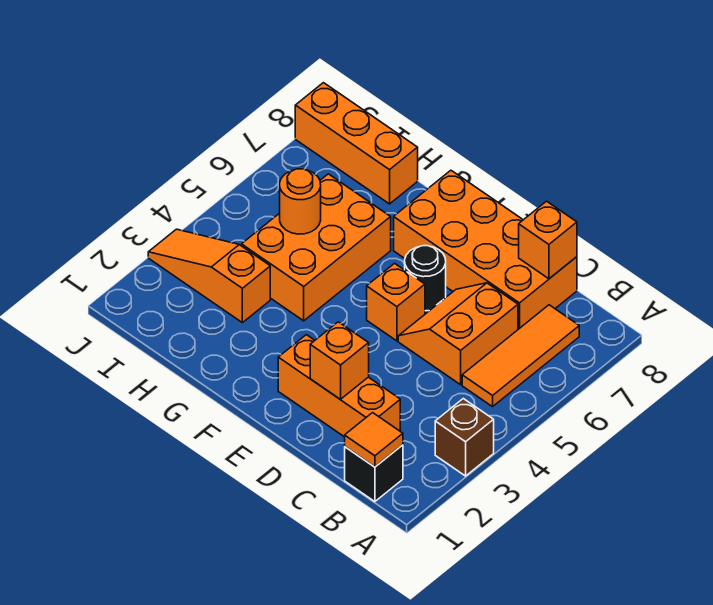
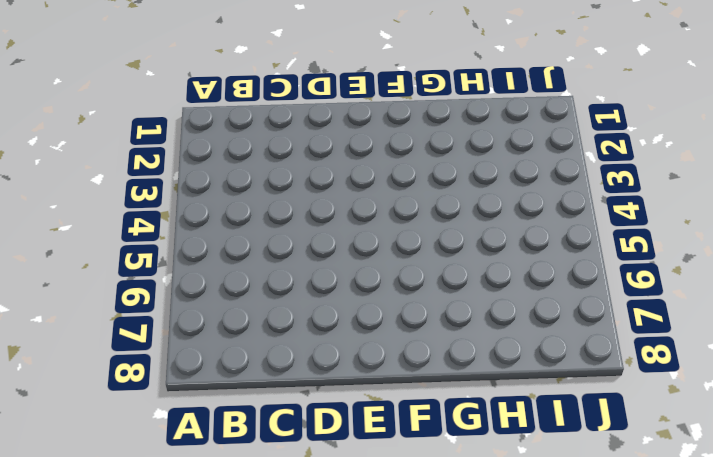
none -> brown 1x1 brick [435,399,494,476]
none -> black 1x1 brick [345,445,403,502]
none -> orange 1x3 tile [462,305,579,407]

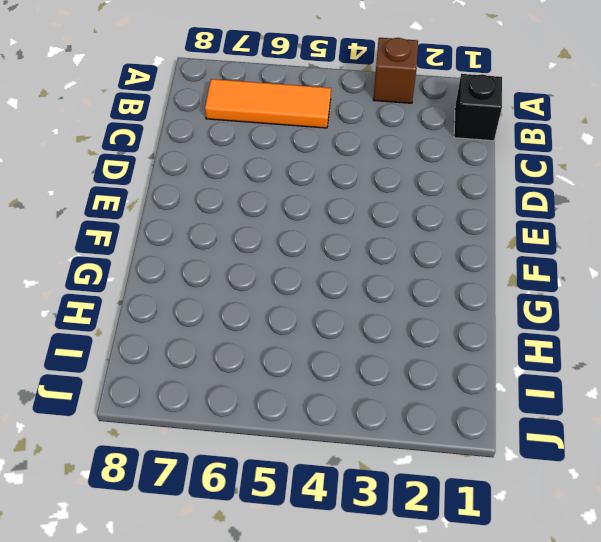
none -> orange 1x3 brick [278,335,400,437]
none -> orange 2x2 slope [398,283,518,385]
none -> orange 2x4 brick [394,170,577,329]

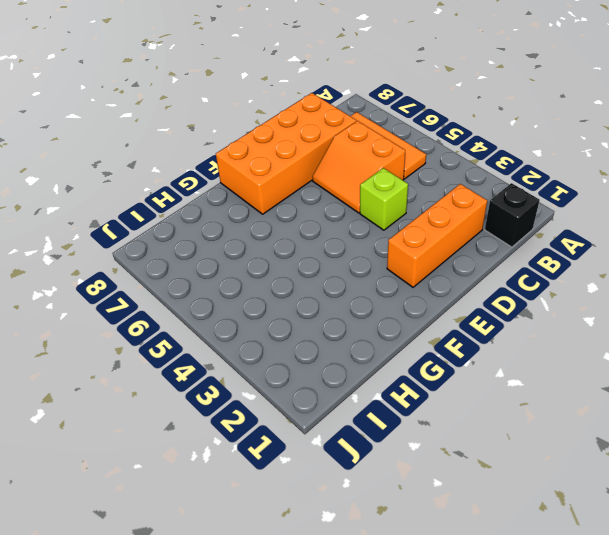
lime 1x1 brick [360,168,408,230] -> none
none -> brown 1x1 brick [435,399,494,476]
none -> orange 1x1 brick [367,263,425,341]
none -> black 1x1 round brick [405,246,446,311]

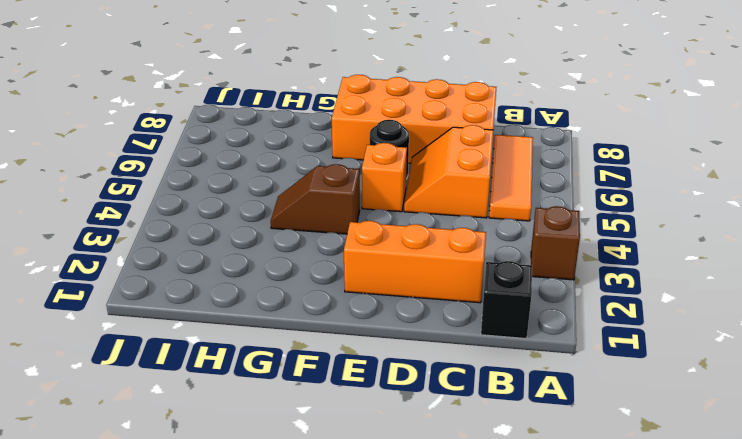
brown 1x2 slope [271,164,360,234] -> orange 2x3 brick [242,174,391,321]
none -> orange 1x3 slope [148,229,270,323]
none -> orange 1x3 brick [295,83,418,204]
none -> orange 1x1 tile [345,413,403,467]

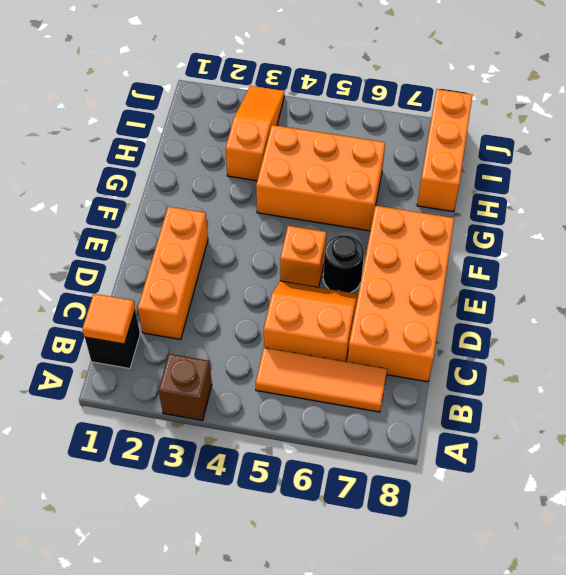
none -> orange 1x1 brick [519,201,577,279]
none -> orange 1x1 brick [310,322,369,399]
none -> orange 1x1 round brick [280,169,321,234]

